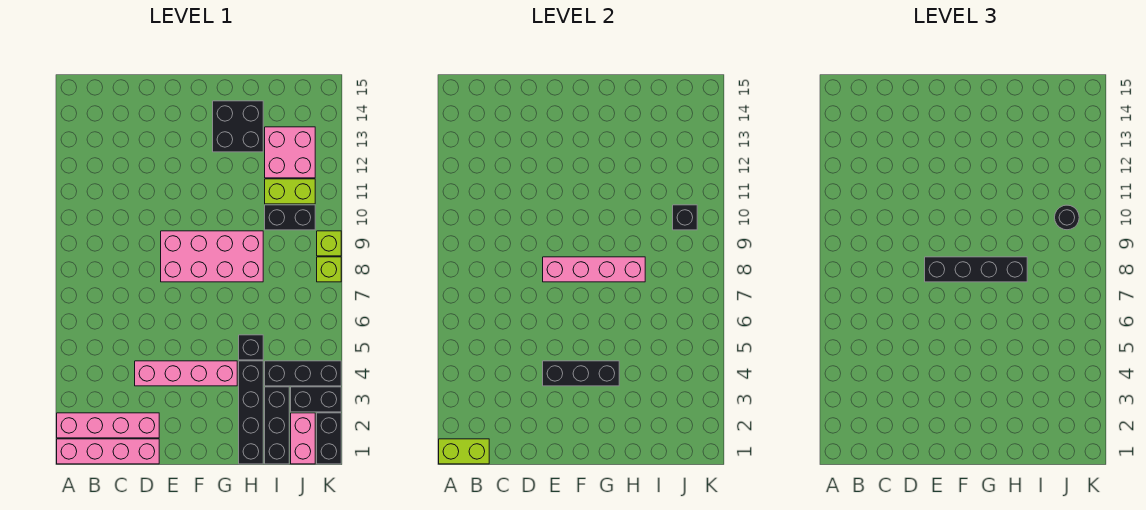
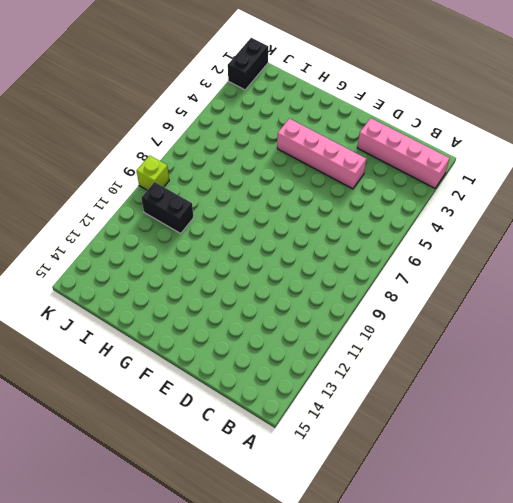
none -> pink 1x4 brick [57,439,159,464]
none -> pink 2x4 brick [161,231,263,282]
none -> black 2x2 brick [213,101,263,152]

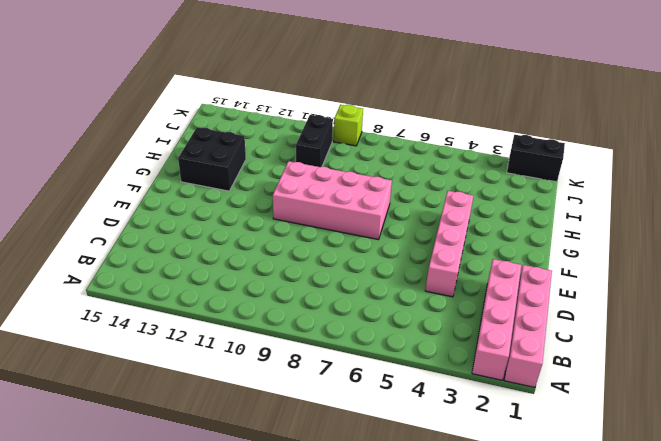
pink 2x4 brick [273,161,392,240] -> pink 2x4 brick turned to [161,231,263,282]
none -> black 1x4 brick [239,361,263,464]
none -> black 1x1 brick [239,335,263,360]
none -> black 1x3 brick [265,387,289,464]

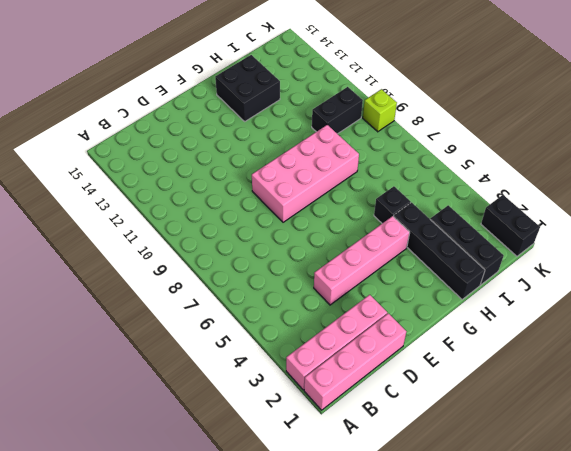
none -> black 1x3 brick [265,361,341,386]
none -> lime 1x2 brick [265,179,315,204]
none -> pink 2x2 brick [265,127,315,178]

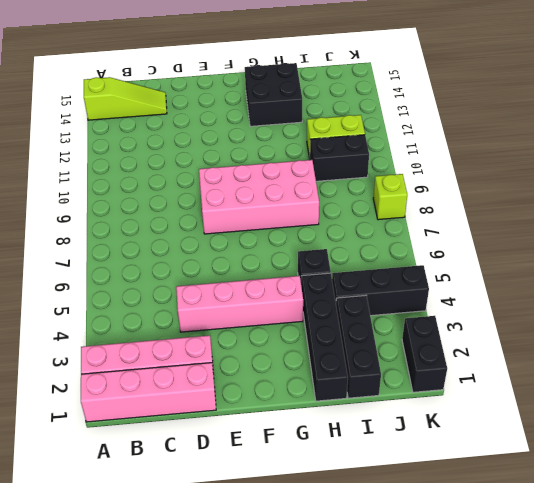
lime 1x3 slope [84,77,167,120] -> none
none -> pink 2x2 brick [265,127,315,178]
none -> pink 1x2 brick [291,413,315,464]
none -> black 1x2 brick [291,387,341,412]

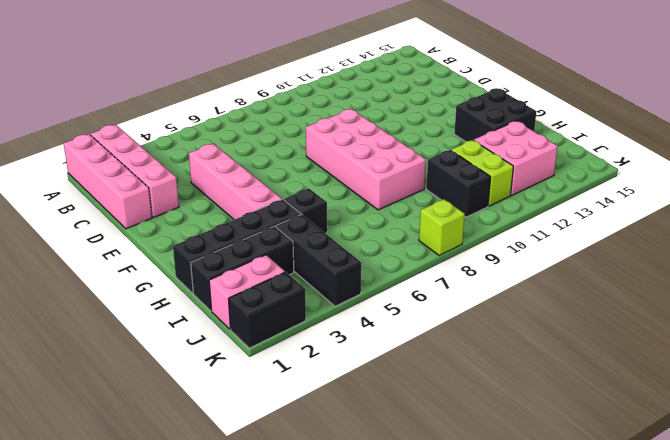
none -> black 1x2 brick [291,387,341,412]
none -> lime 1x1 brick [317,231,341,256]
none -> lime 1x2 brick [439,439,489,464]

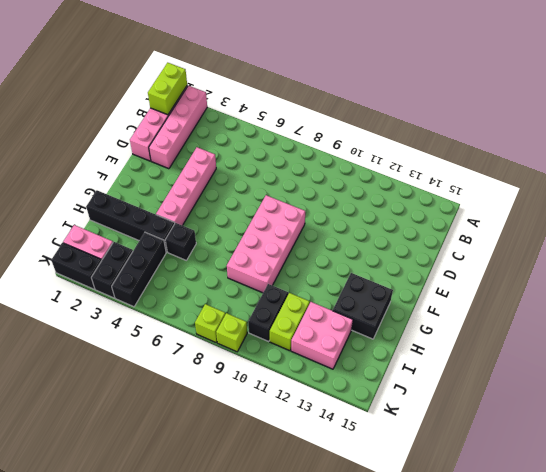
none -> black 1x3 brick [265,387,289,464]
none -> black 1x3 brick [543,361,619,386]
none -> pink 1x4 brick [543,257,645,282]

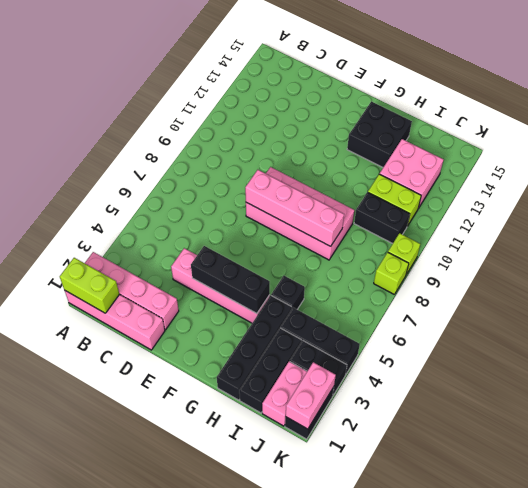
pink 1x2 brick [286,362,336,429] -> none
none -> black 1x1 brick [673,205,697,230]
none -> black 1x4 brick [925,257,1027,282]
none -> black 1x1 round brick [1055,205,1079,230]

